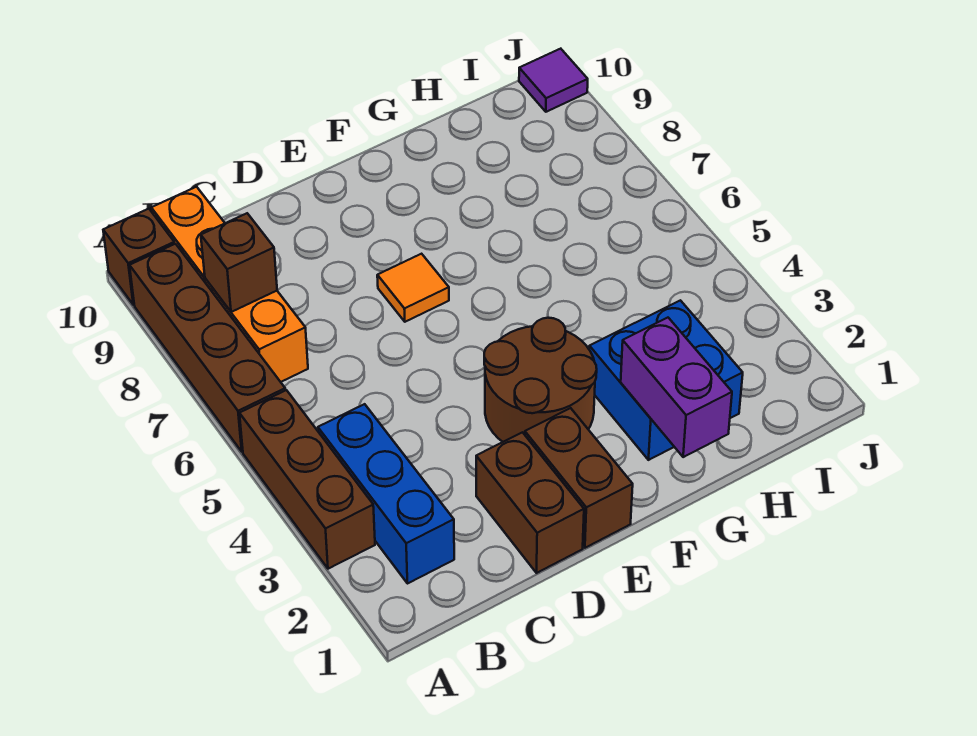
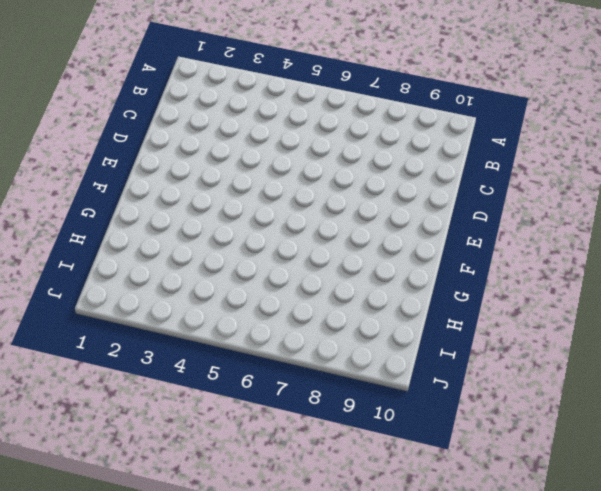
none -> brown 1x3 brick [239,390,375,569]
none -> brown 1x4 brick [130,244,285,452]
none -> brown 1x1 brick [103,209,174,305]

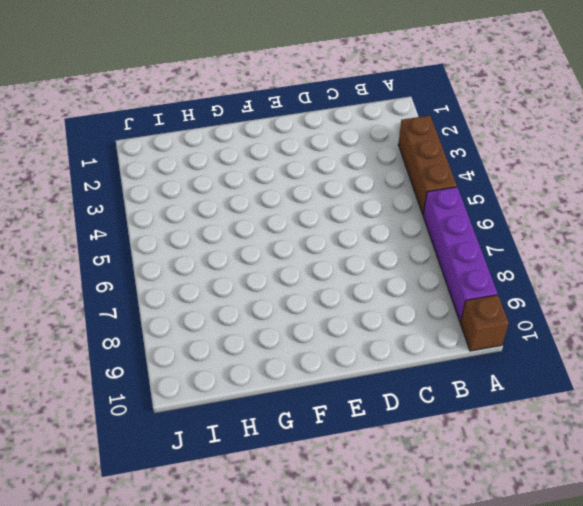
purple 1x4 brick [423,187,498,322] -> brown 1x4 brick [130,244,285,452]
none -> blue 1x3 brick [318,404,454,584]
none -> orange 1x4 brick [151,187,308,382]
none -> brown 1x2 brick [476,432,584,573]

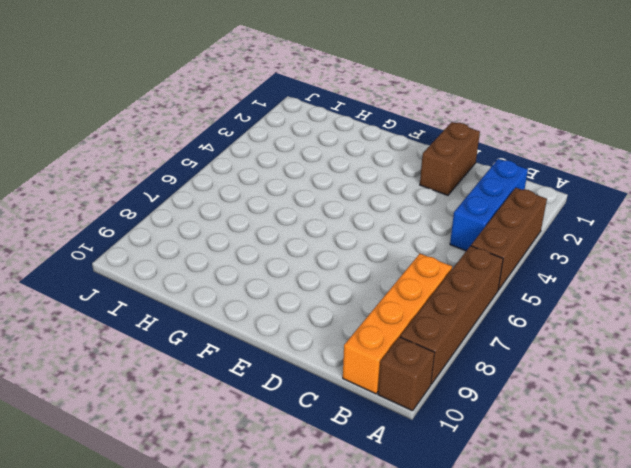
none -> brown 1x2 brick [525,408,633,548]
none -> brown 2x2 round brick [484,318,597,442]
none -> orange 1x1 tile [377,254,449,322]

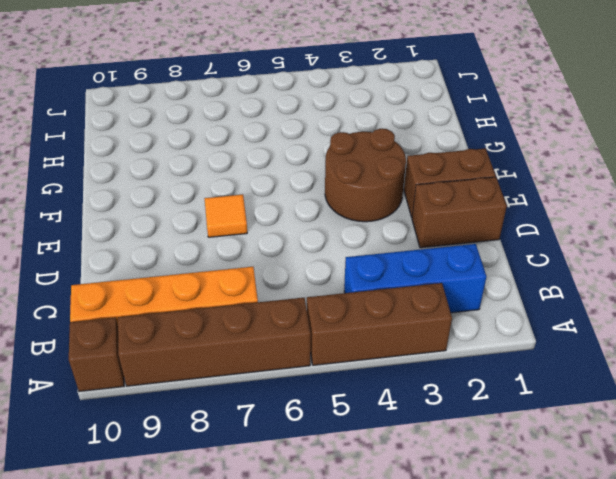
none -> blue 2x2 brick [589,300,743,460]
none -> purple 1x1 tile [519,49,588,112]
none -> brown 1x1 brick [201,213,277,312]

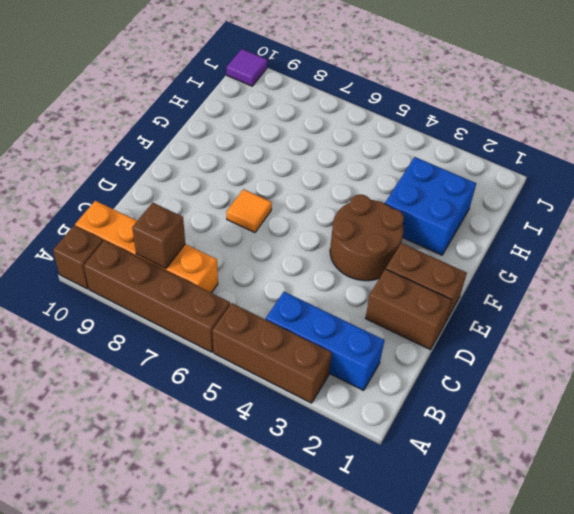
none -> purple 1x2 brick [621,318,732,457]

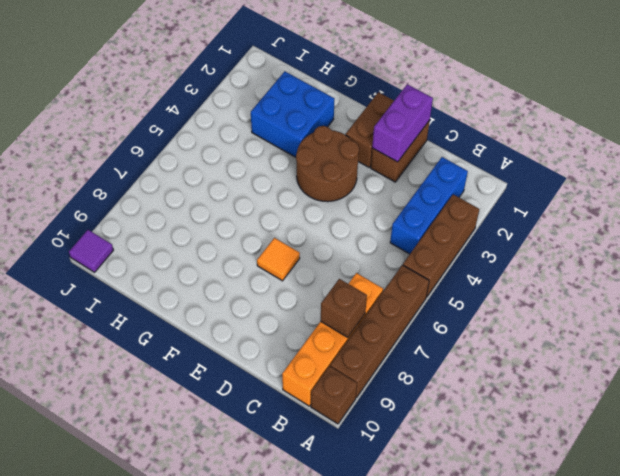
purple 1x2 brick [372,84,433,162] -> purple 1x2 brick moved to [621,318,732,457]

